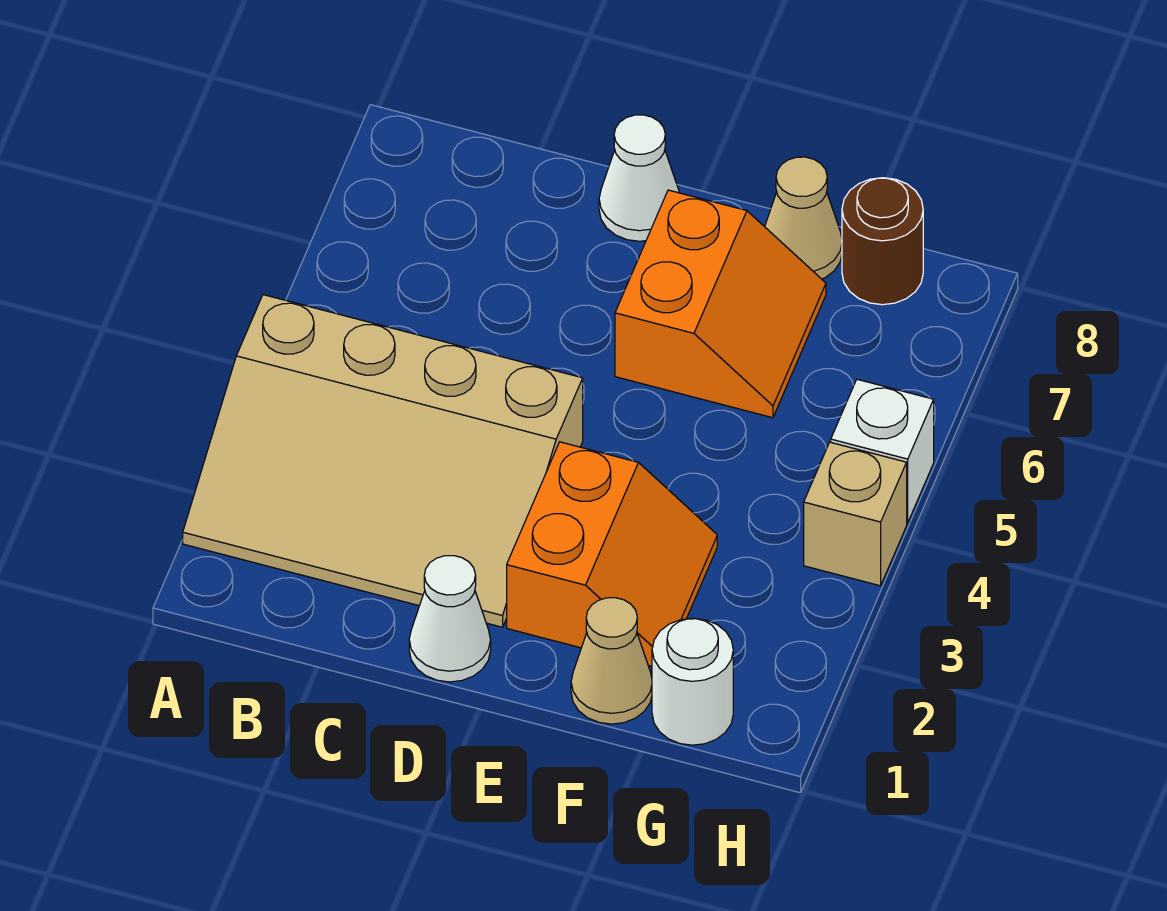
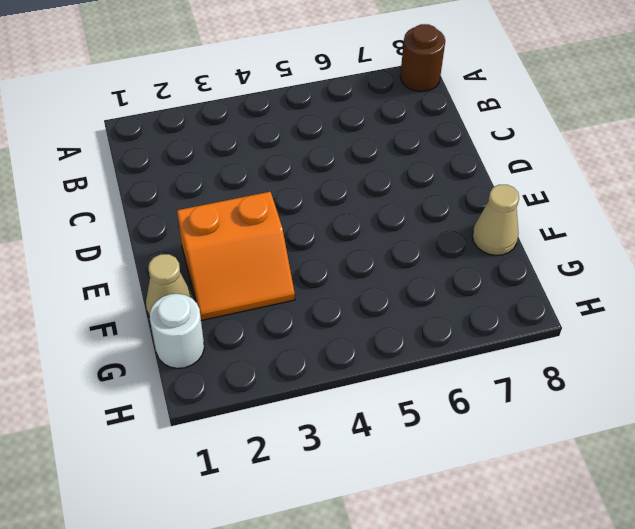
brown 1x1 round brick [400,24,445,92] -> brown 1x1 round brick moved to [842,178,923,305]
none -> tan 3x4 slope [183,295,583,627]
none -> white 1x1 cone [409,556,491,682]

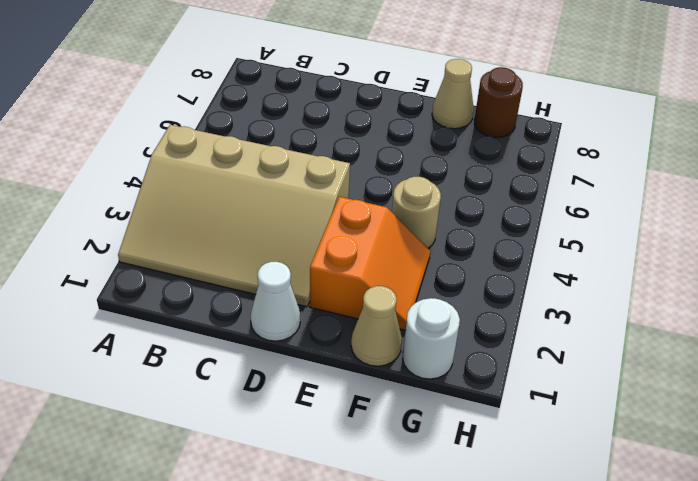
tan 1x1 round brick [392,177,441,248] -> none
none -> white 1x1 cone [599,115,679,241]
none -> orange 2x2 slope [615,190,826,418]

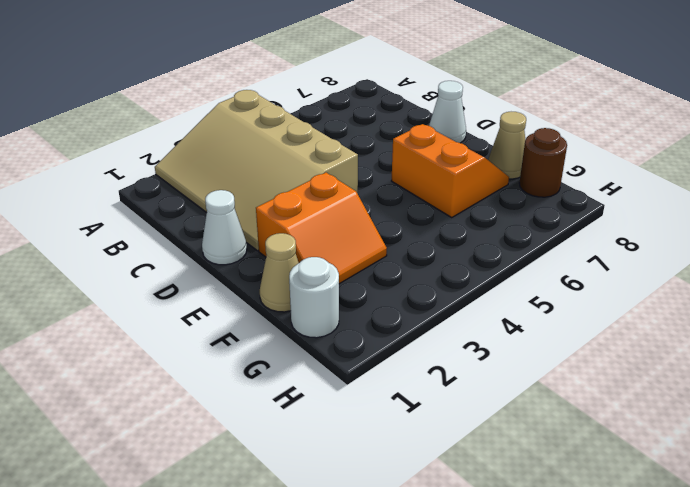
orange 2x2 slope [392,124,509,217] -> orange 2x2 slope turned to [615,190,826,418]
none -> tan 1x1 brick [804,442,907,586]
none -> white 1x1 brick [831,379,934,523]

